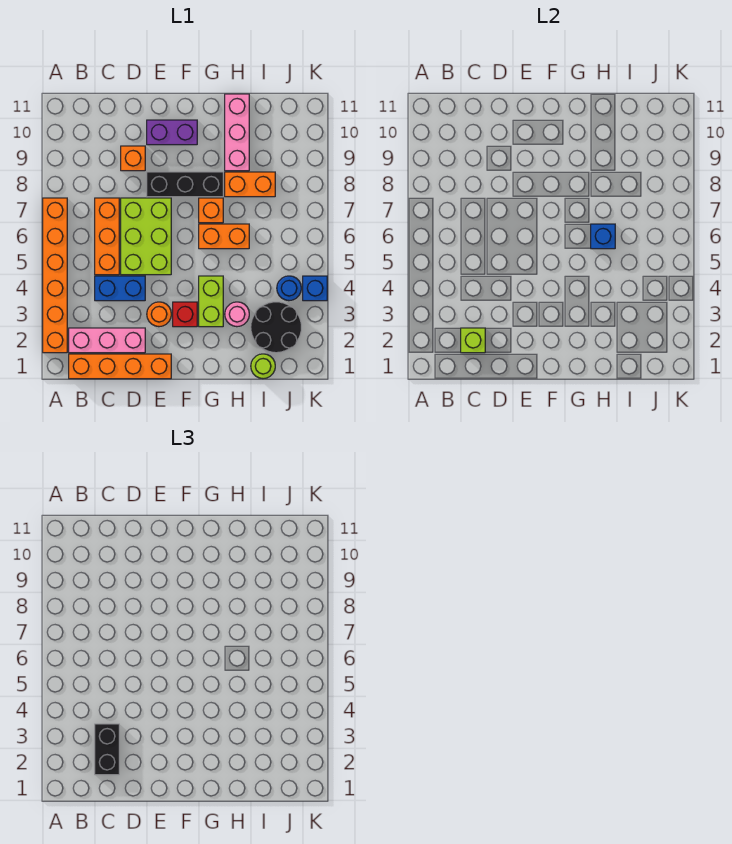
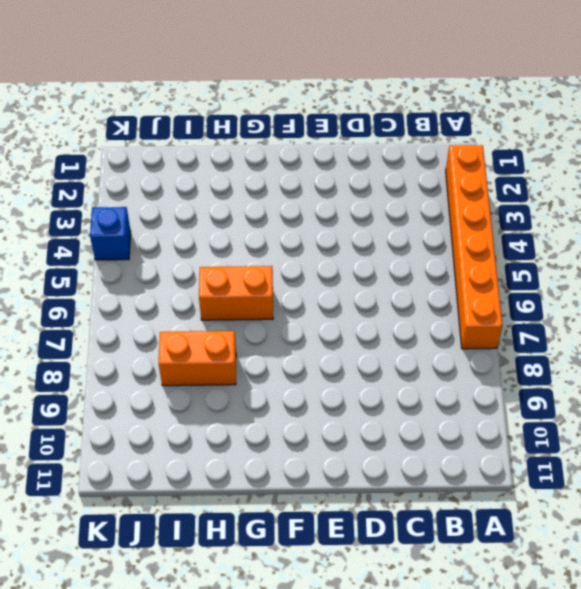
none -> orange 1x4 brick [69,354,171,379]
none -> pink 1x3 brick [69,328,145,353]
none -> blue 1x2 brick [95,276,145,301]

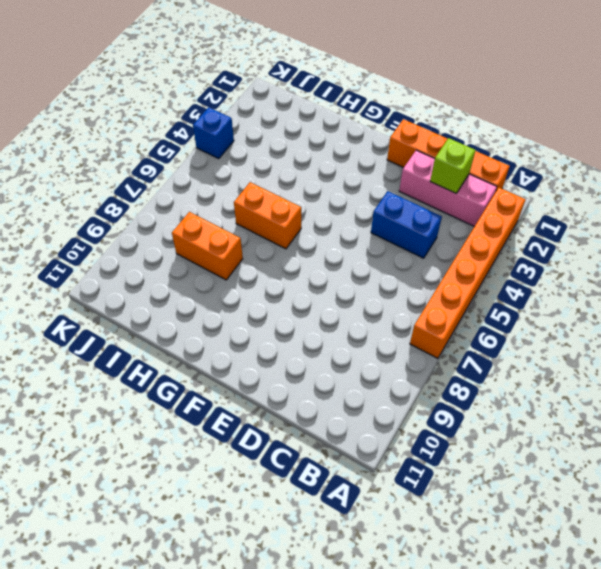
none -> orange 1x3 brick [95,198,119,275]
none -> lime 2x3 brick [121,198,171,275]
none -> orange 1x1 brick [121,146,145,171]

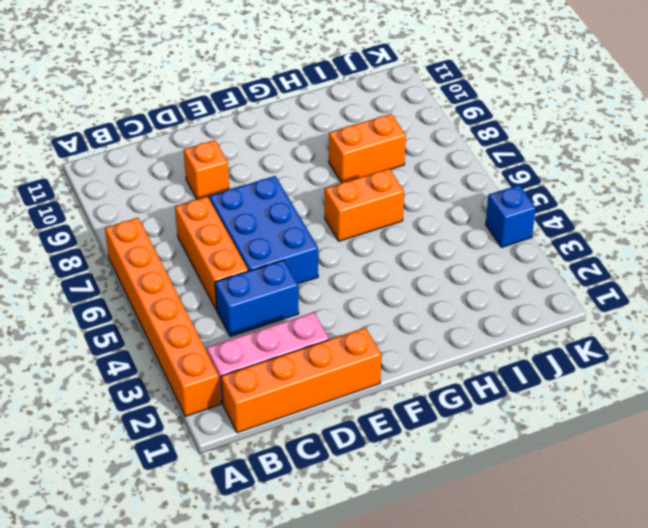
blue 2x3 brick [209,176,318,284] -> lime 2x3 brick [121,198,171,275]
none -> orange 1x1 round brick [147,302,171,327]
none -> black 1x3 brick [147,172,223,197]
none -> purple 1x2 brick [147,120,197,145]

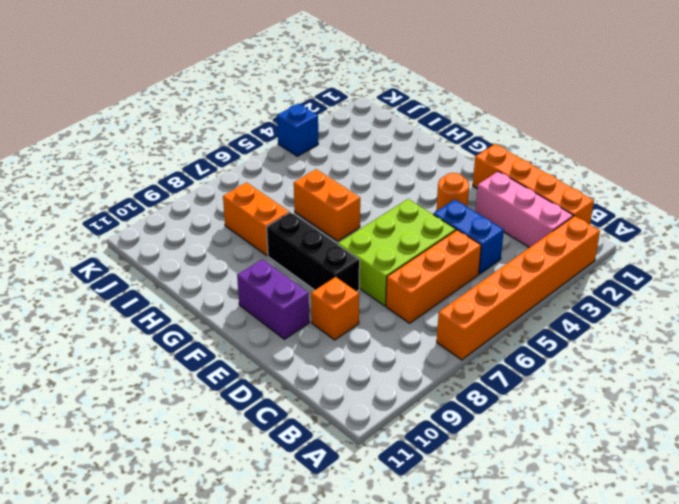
none -> red 1x1 brick [173,302,197,327]
none -> lime 1x2 brick [199,276,223,327]
none -> orange 1x1 brick [199,198,223,223]

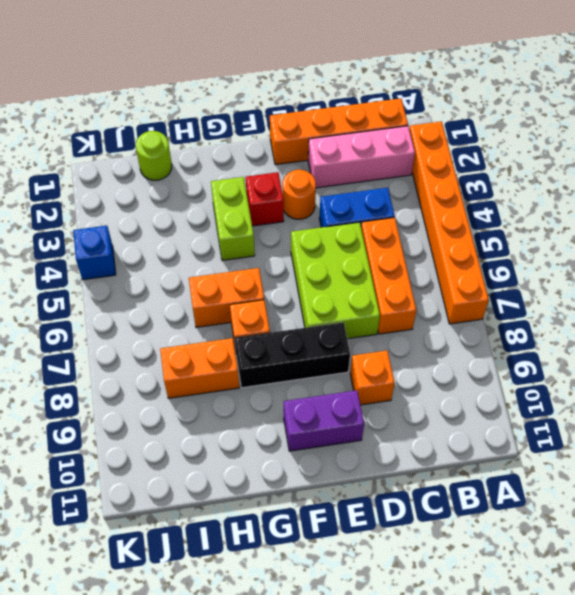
none -> pink 1x1 round brick [225,302,249,327]
none -> pink 1x3 brick [225,94,249,171]
none -> black 2x2 round brick [251,302,301,353]

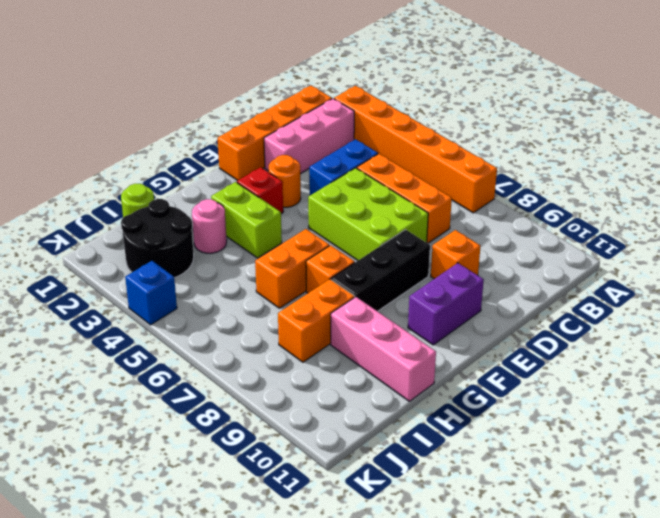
none -> blue 1x1 round brick [277,276,301,301]
none -> lime 1x1 brick [461,328,485,353]
none -> blue 1x1 brick [591,224,615,249]

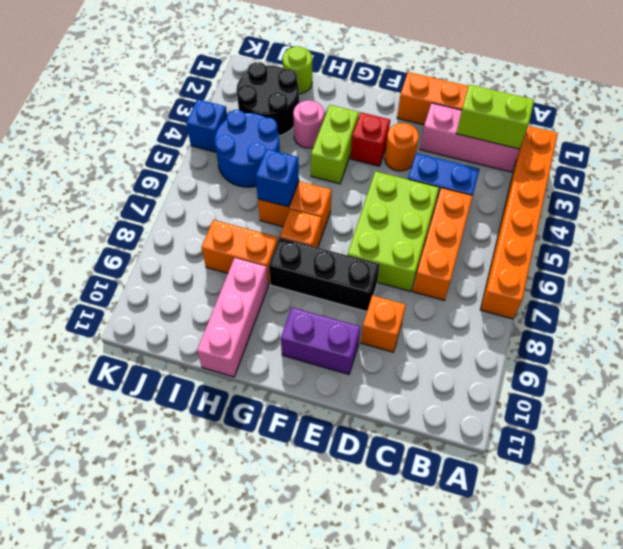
lime 1x2 brick [456,85,534,149] -> lime 1x1 brick [461,328,485,353]
blue 2x2 round brick [215,110,280,187] -> blue 1x1 round brick [277,276,301,301]
none -> black 1x2 brick [95,724,119,775]

